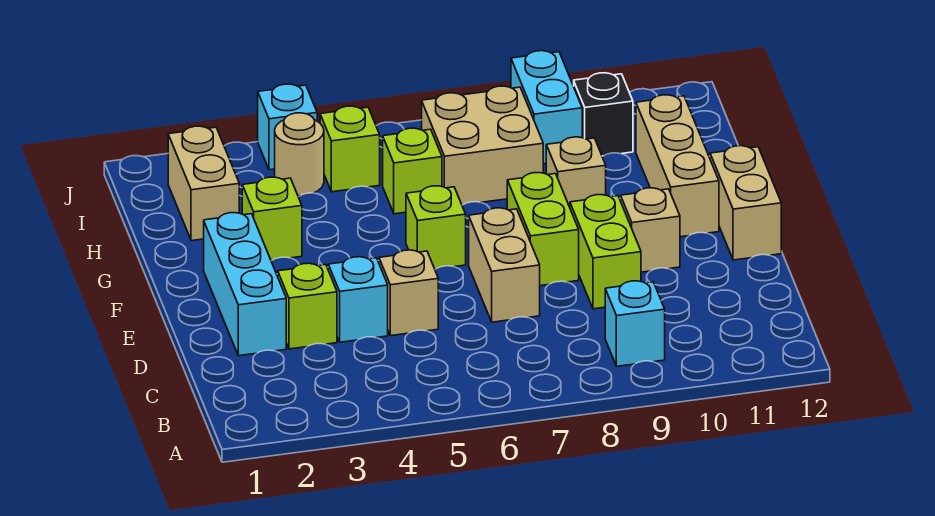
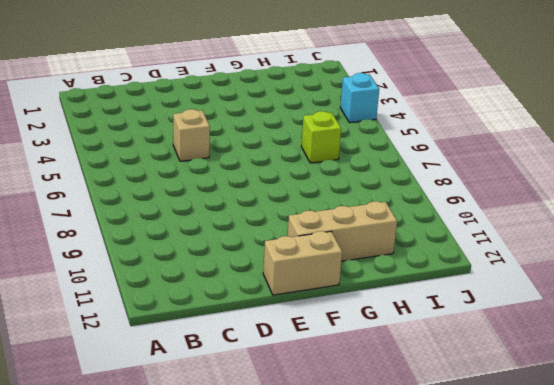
none -> cyan 1x1 brick [605,281,665,366]
none -> cyan 1x3 brick [204,213,286,356]
none -> lime 1x1 brick [278,263,337,349]

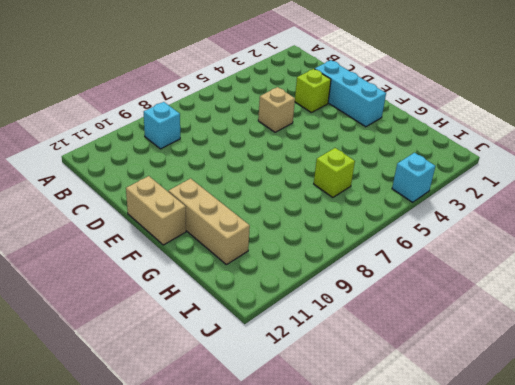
none -> cyan 1x1 brick [328,257,388,342]
none -> tan 1x2 brick [469,208,540,322]
none -> lime 1x2 brick [570,195,641,309]

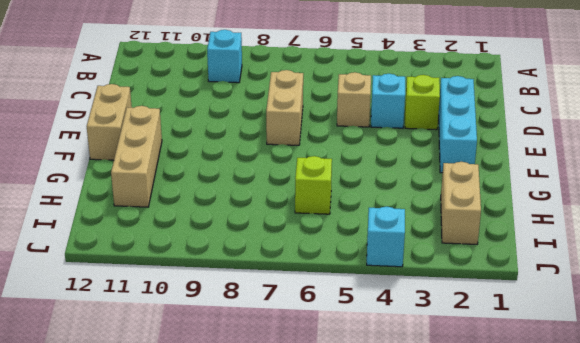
none -> lime 1x2 brick [570,195,641,309]
none -> lime 1x2 brick [507,173,579,286]
none -> tan 1x1 brick [621,188,680,272]

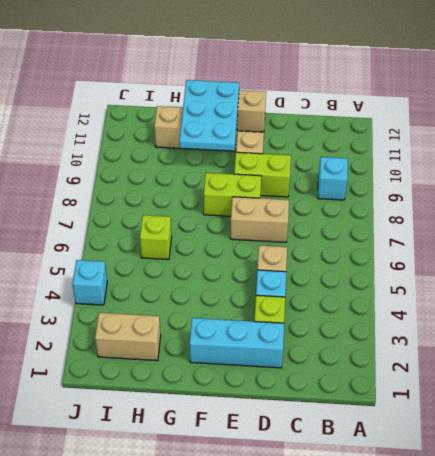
cyan 2x3 plate [179,80,239,151] -> none
none -> lime 1x1 brick [406,186,466,269]
none -> lime 1x1 brick [242,177,302,260]
none -> tan 1x1 brick [546,137,606,207]

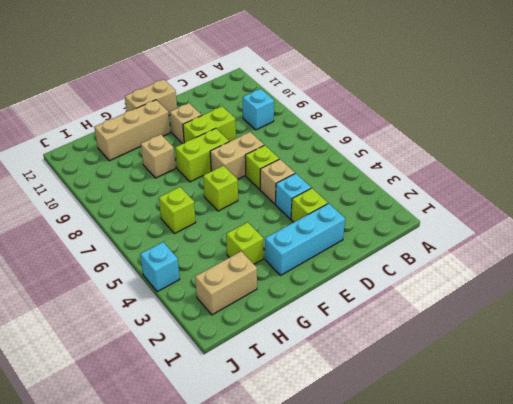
lime 1x1 brick [245,145,279,189] -> lime 1x1 brick moved to [320,106,380,192]
none -> tan 2x2 brick [422,86,543,205]
none -> tan 1x1 round brick [275,113,324,196]
none -> cyan 1x2 brick [511,51,582,164]

